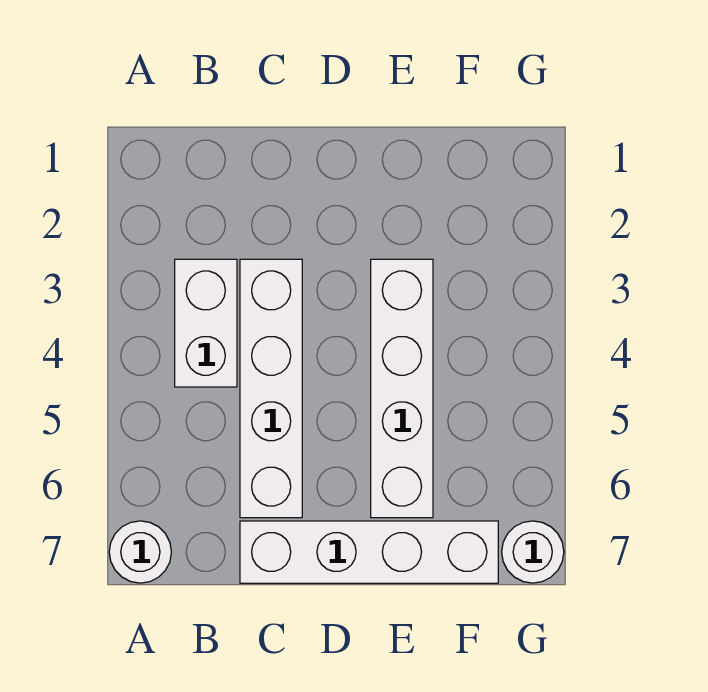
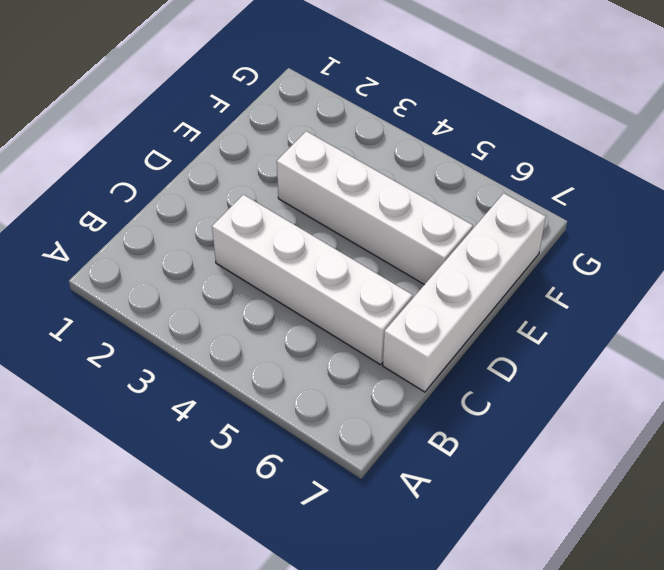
none -> white 1x1 round brick [109,521,171,583]
none -> white 1x2 brick [175,259,237,387]

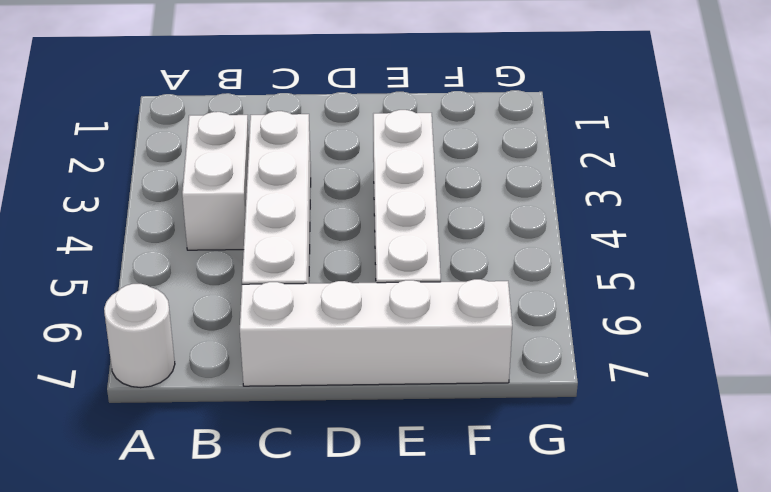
none -> white 1x1 round brick [502,521,564,583]

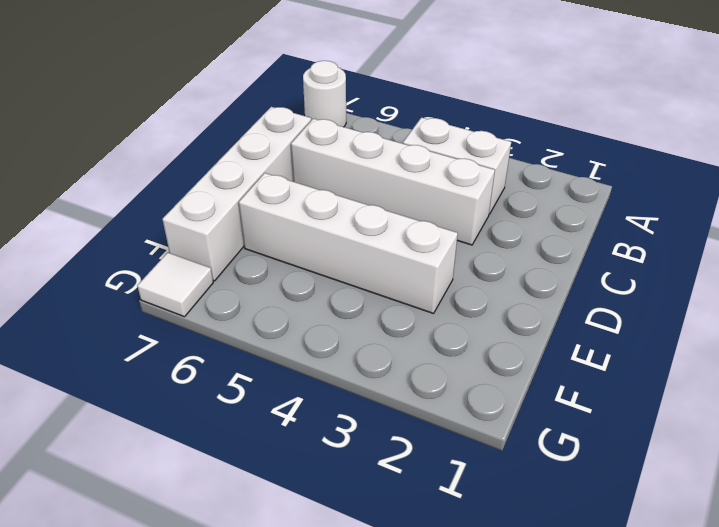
white 1x1 tile [137,253,213,317] -> white 1x1 round brick [502,521,564,583]

